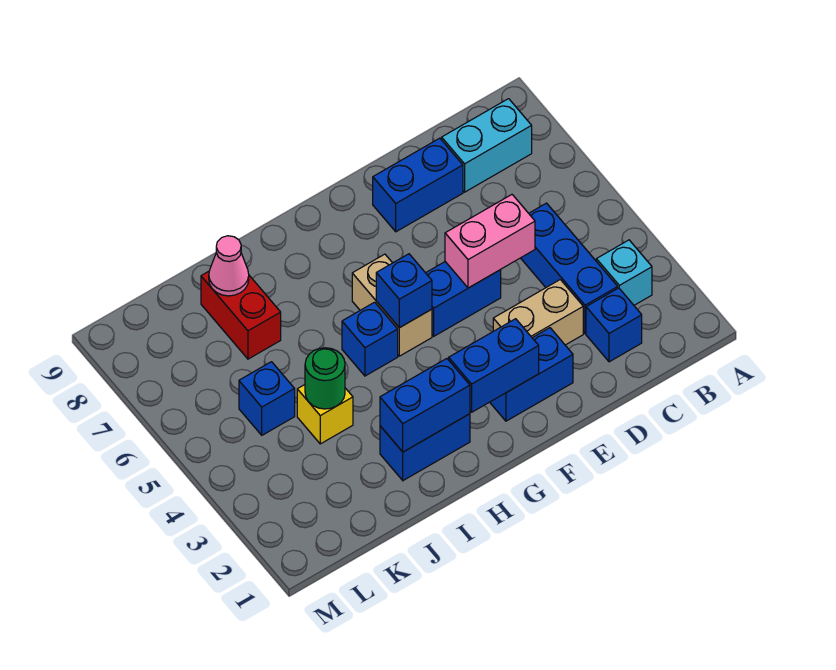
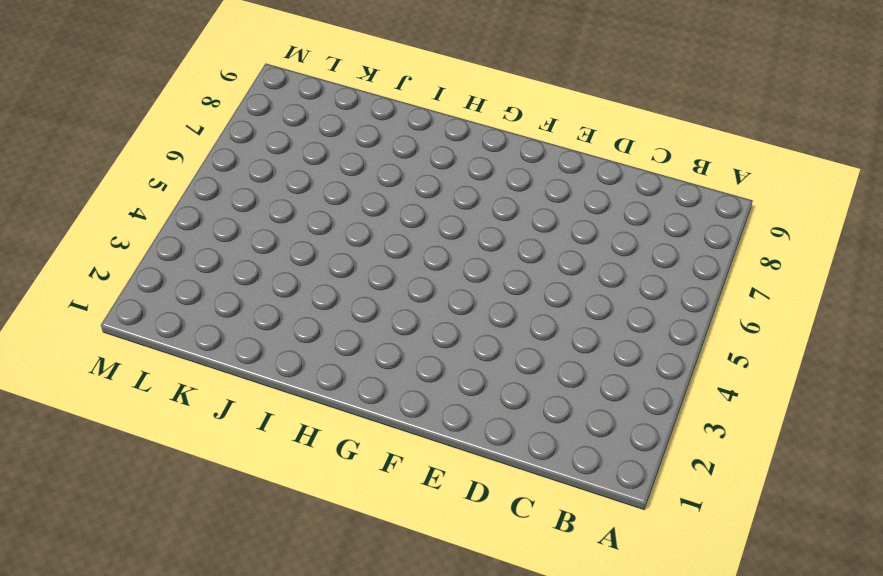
none -> cyan 1x1 brick [596,240,652,305]
none -> cyan 1x2 brick [442,99,532,192]
none -> blue 1x1 brick [586,288,642,362]

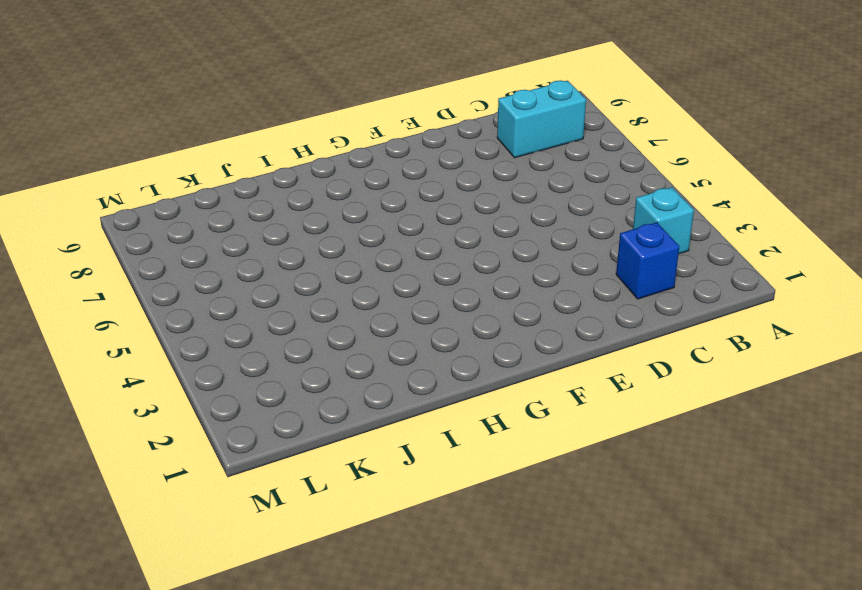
none -> blue 1x3 brick [521,203,618,333]
none -> tan 1x2 brick [493,280,583,345]
none -> blue 1x2 brick [373,138,463,232]

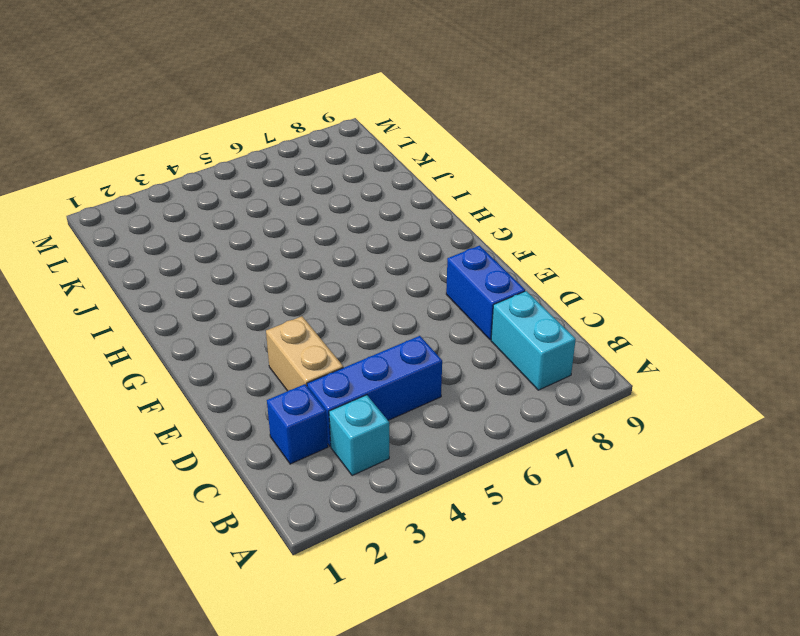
none -> blue 1x2 brick [490,328,573,421]
none -> blue 1x2 brick [426,262,501,336]
none -> tan 1x2 brick [352,254,432,356]

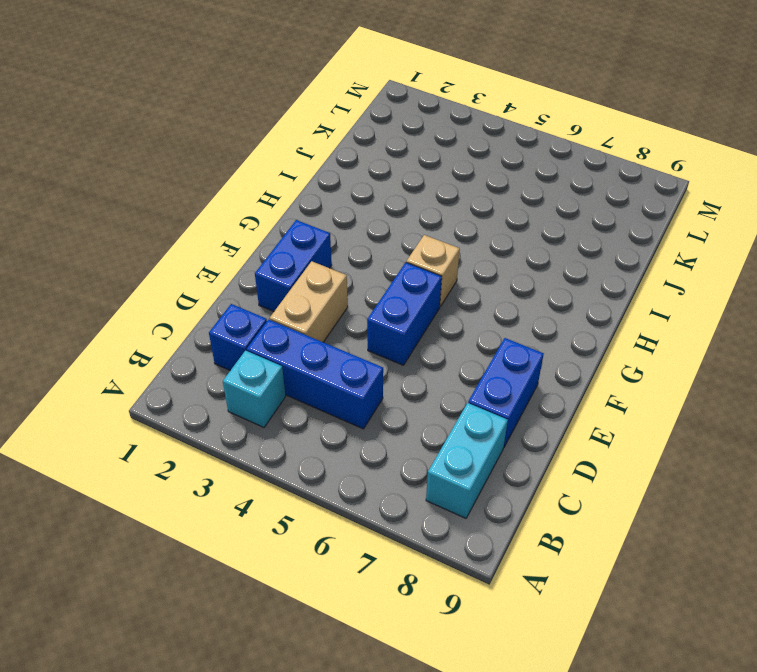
tan 1x1 brick [406,235,460,306] -> tan 1x2 brick [352,254,432,356]
none -> blue 1x2 brick [380,414,470,480]
none -> blue 1x1 brick [342,302,398,376]
none -> yellow 1x1 brick [297,385,353,444]

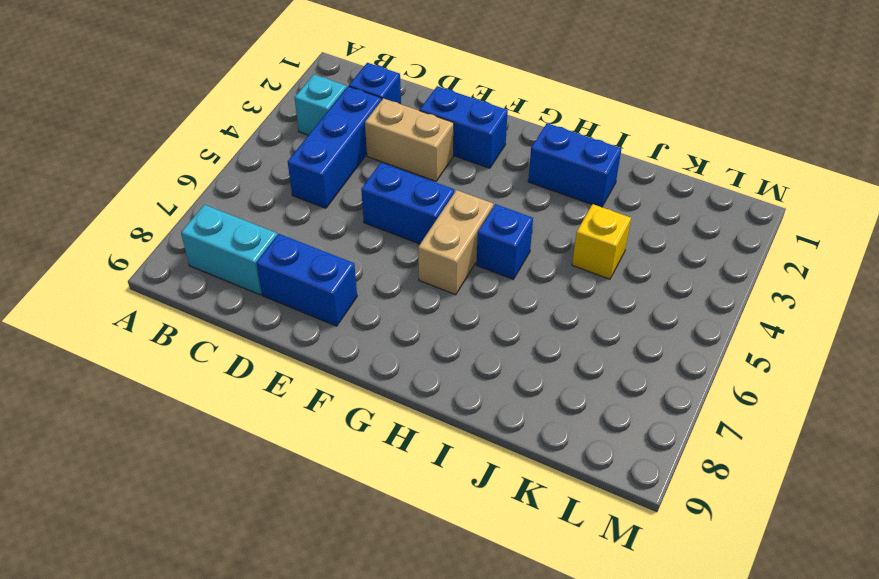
none -> red 1x2 brick [201,271,281,359]
none -> blue 1x1 brick [239,362,295,435]
none -> pink 1x2 brick [445,195,535,288]

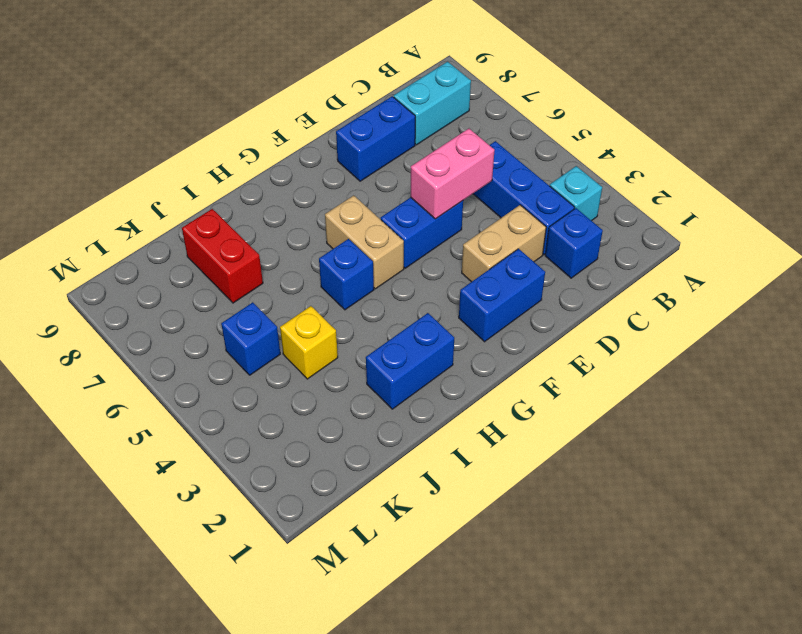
none -> blue 1x2 brick [449,319,539,412]
none -> blue 1x1 brick [376,254,432,328]
none -> blue 1x2 brick [380,359,470,452]

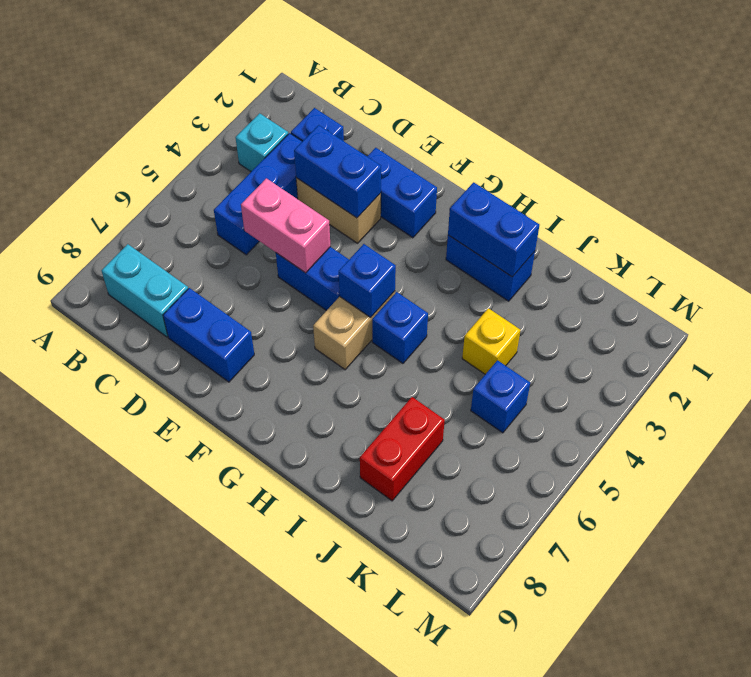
blue 1x2 brick [294,125,381,218] -> blue 1x2 brick moved to [449,319,539,412]
none -> green 1x1 round brick [305,348,345,409]
none -> pink 1x1 cone [209,236,249,296]

